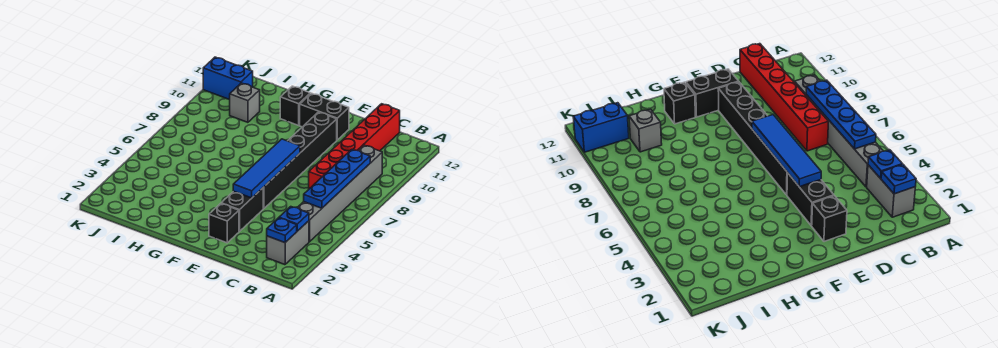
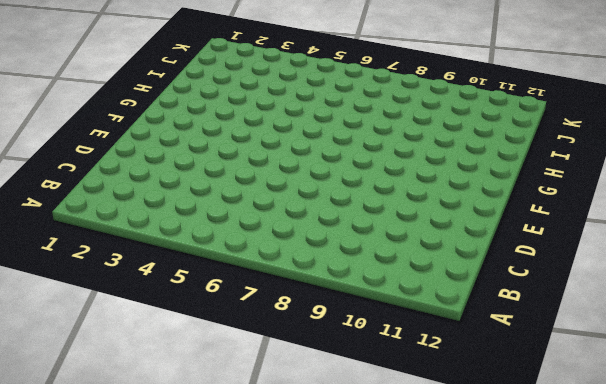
none -> grey 1x2 brick [267,221,309,265]
none -> grey 1x6 brick [297,145,382,242]
none -> red 1x6 brick [309,104,400,189]

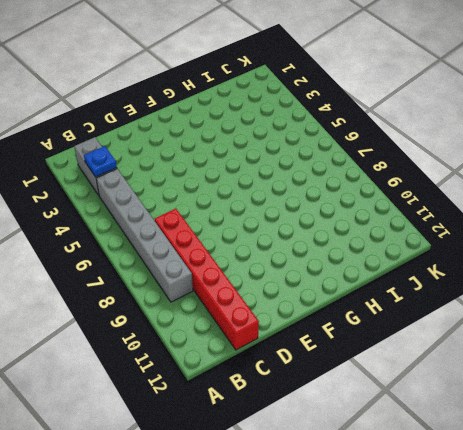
none -> black 1x1 brick [209,203,239,243]
none -> black 1x2 brick [221,188,263,231]
none -> black 1x6 brick [263,112,337,209]

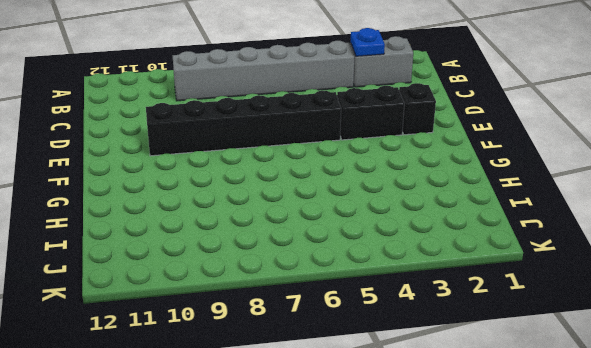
none -> red 1x6 brick [309,104,400,189]
none -> black 1x2 brick [300,93,349,140]
none -> black 1x1 brick [280,86,310,125]

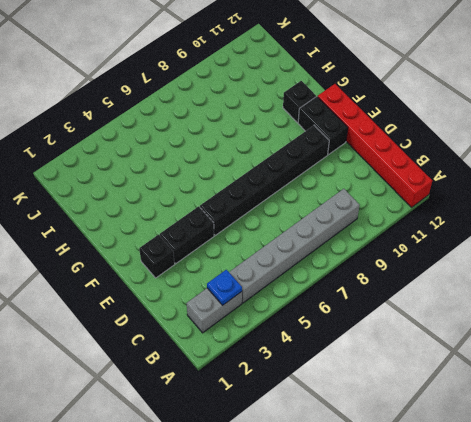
red 1x6 brick [318,84,432,207] -> red 1x6 brick turned to [309,104,400,189]
none -> grey 1x1 brick [230,83,260,122]
none -> blue 1x2 brick [203,57,253,100]
none -> blue 1x1 plate [267,218,297,243]

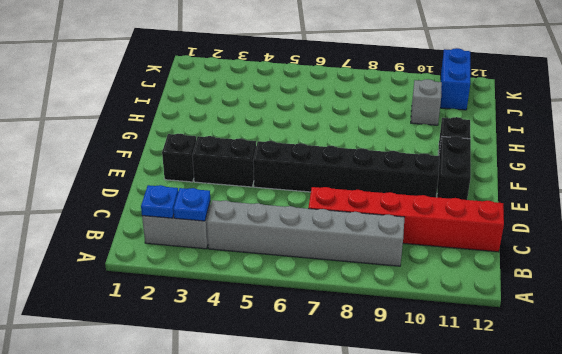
none -> blue 1x4 plate [304,149,370,208]
none -> blue 1x4 tile [233,139,300,198]

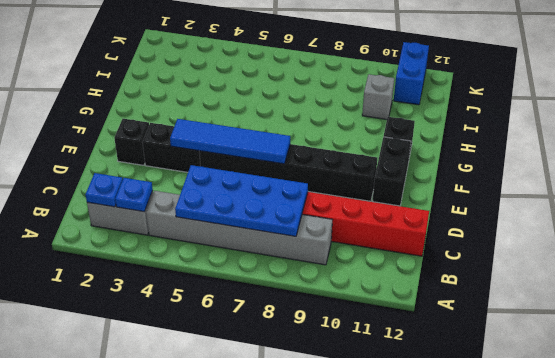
blue 2x4 plate [175,165,308,236] -> blue 1x4 plate [304,149,370,208]

